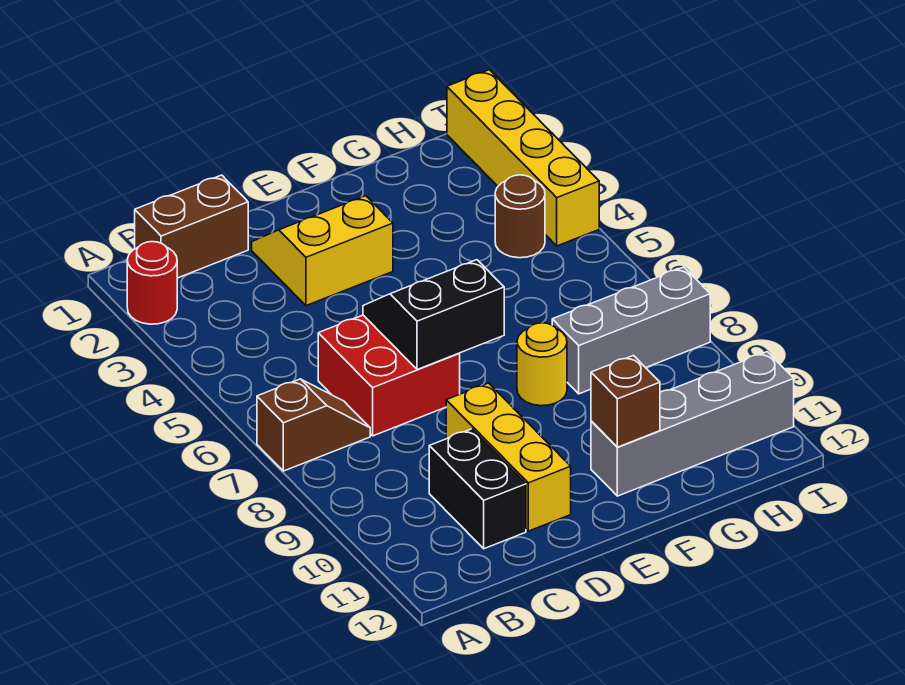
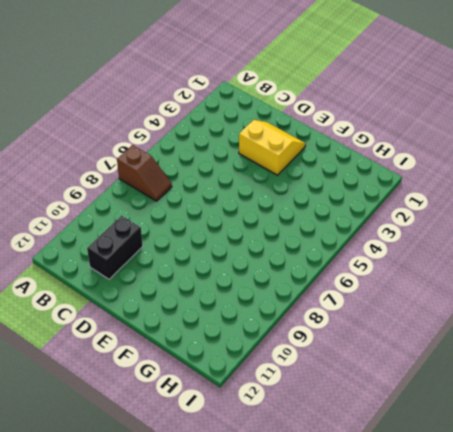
none -> red 1x1 round brick [127,242,177,324]
none -> brown 1x2 brick [135,175,248,278]
none -> red 2x2 brick [318,315,460,436]

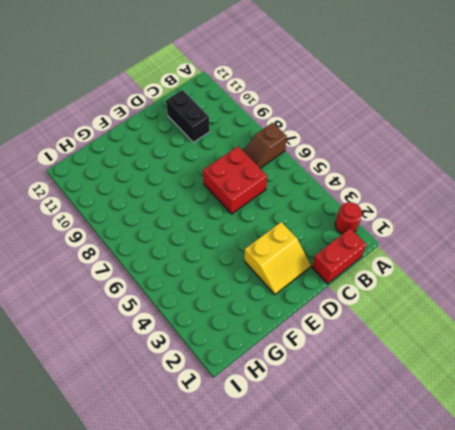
red 1x2 brick [312,228,366,284] -> brown 1x2 brick [135,175,248,278]
none -> yellow 1x3 brick [446,383,571,531]
none -> yellow 1x1 round brick [517,323,567,406]
none -> grey 1x4 brick [591,352,794,496]

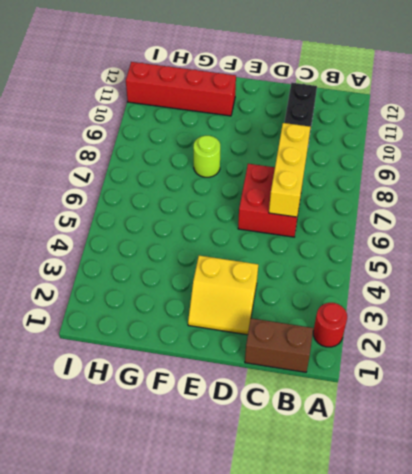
yellow 1x3 brick [269,123,311,217] -> yellow 1x3 brick moved to [446,383,571,531]
lime 1x1 round brick [193,136,220,177] -> yellow 1x1 round brick [517,323,567,406]
red 1x4 brick [126,62,236,116] -> grey 1x4 brick [591,352,794,496]
none -> brown 1x2 slope [257,379,370,471]
none -> grey 1x3 brick [552,267,710,394]
none -> brown 1x1 round brick [495,175,545,258]

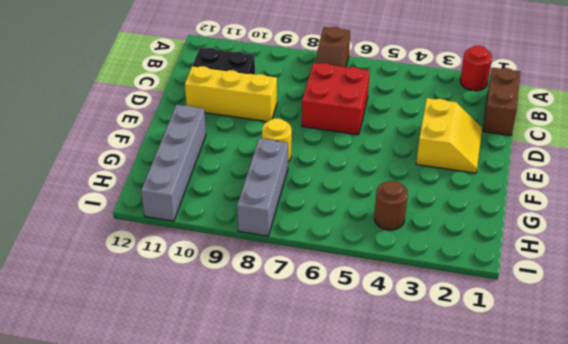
none -> yellow 1x4 brick [447,70,599,246]
none -> black 2x2 slope [363,260,504,370]
none -> brown 1x1 brick [591,356,660,447]

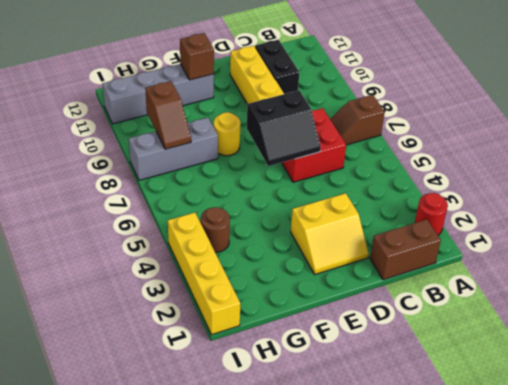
brown 1x2 slope [145,81,191,149] -> none

